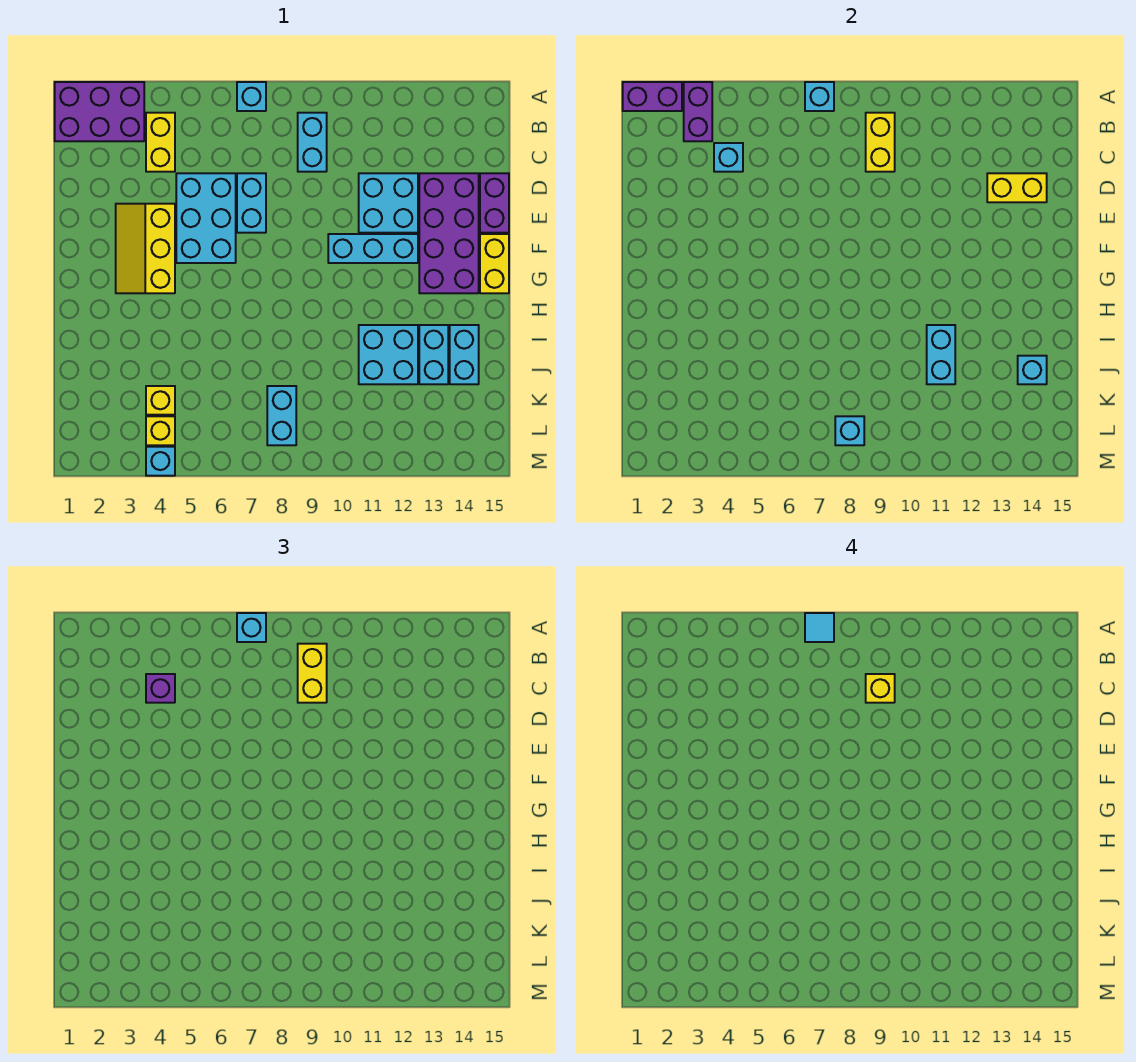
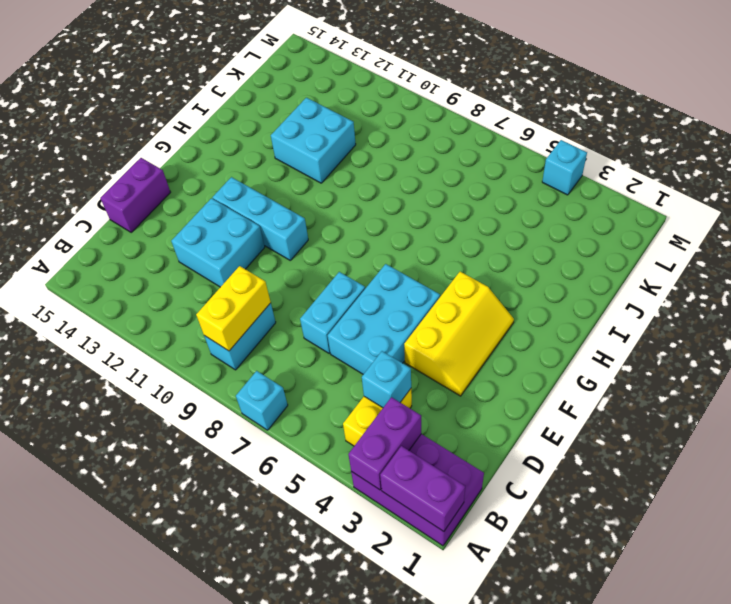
none -> purple 2x4 brick [419,173,479,293]
none -> yellow 1x2 brick [480,234,509,293]
none -> cyan 1x2 brick [419,325,448,384]
none -> cyan 1x2 brick [450,325,479,384]

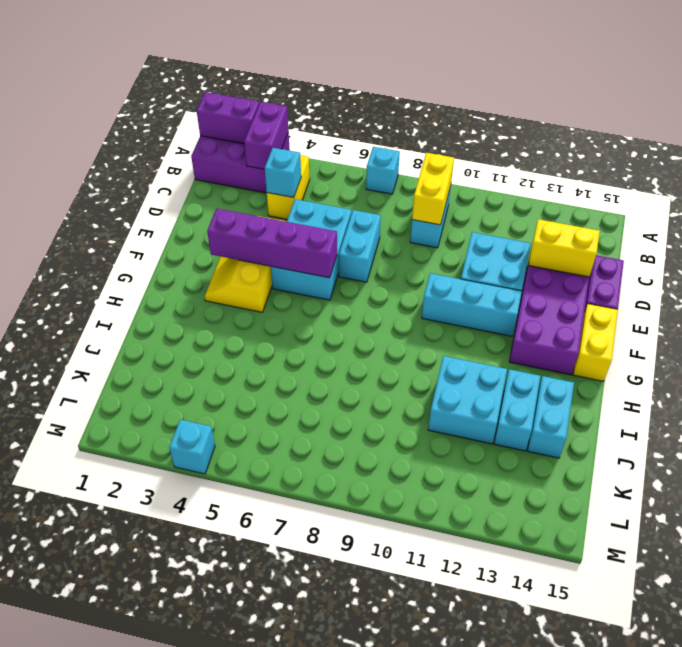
purple 1x4 brick [207,209,337,278] -> none
none -> yellow 1x1 brick [146,386,175,415]
none -> cyan 1x2 brick [267,386,296,445]
none -> yellow 1x1 brick [146,416,175,445]
none -> cyan 1x1 brick [805,82,834,111]

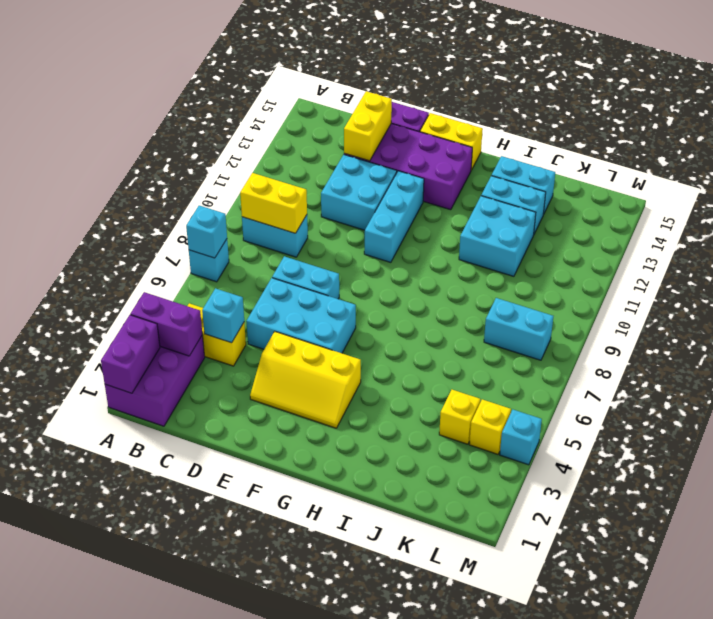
none -> cyan 1x2 brick [927,325,955,384]
none -> cyan 1x1 brick [1018,356,1047,384]
none -> cyan 1x1 brick [835,416,864,445]
none -> cyan 1x1 brick [237,613,266,642]

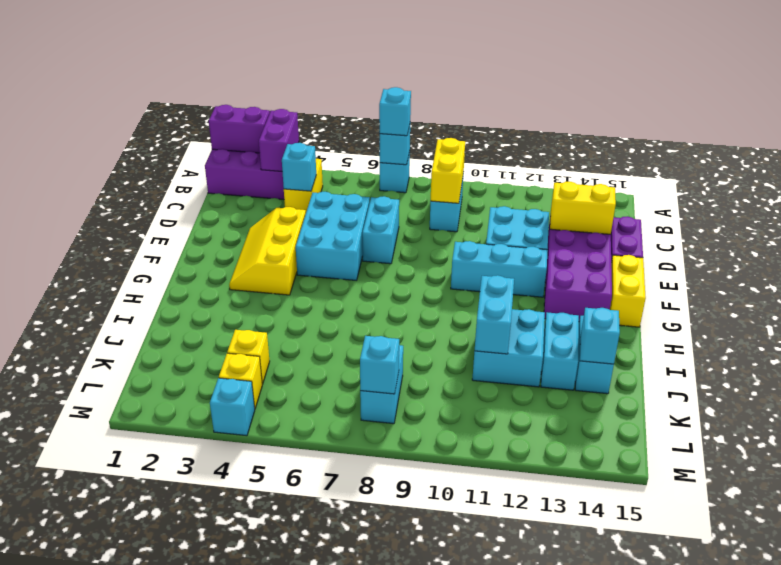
none -> yellow 1x2 brick [298,644,327,703]
none -> purple 1x1 brick [146,674,175,703]
none -> cyan 1x1 tile [805,613,834,642]
none -> yellow 1x1 brick [866,674,895,703]

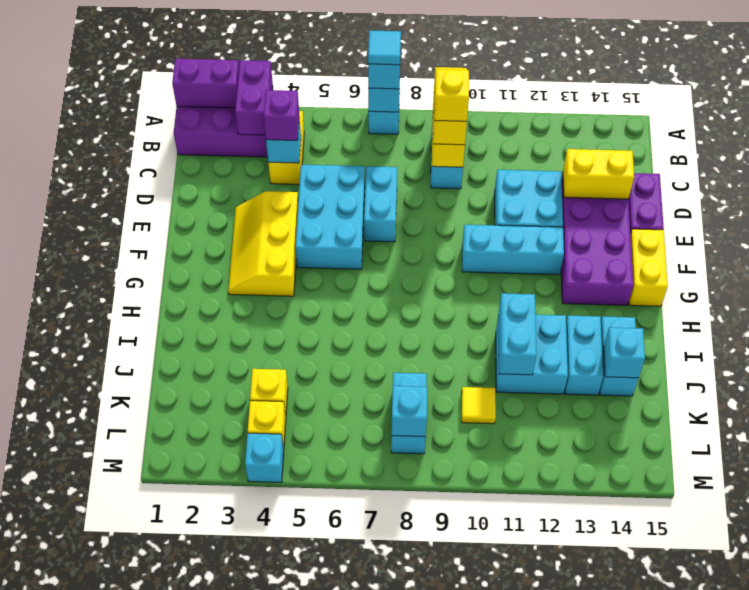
yellow 1x1 tile [462,387,496,424] -> none

